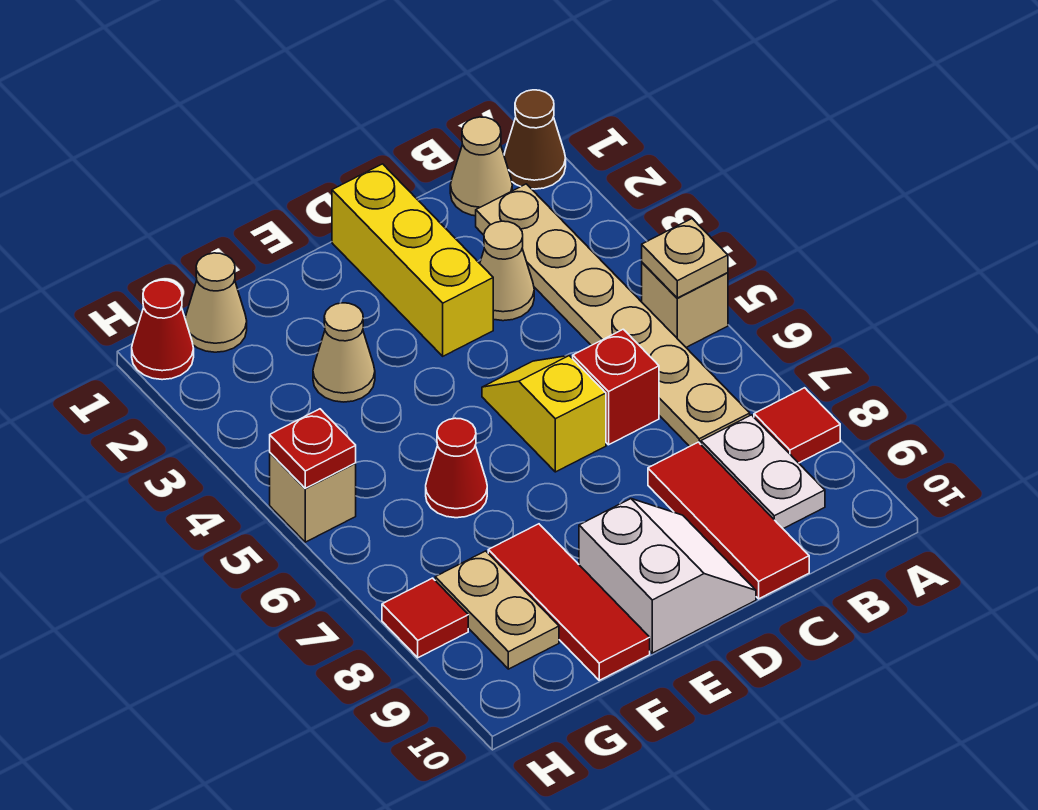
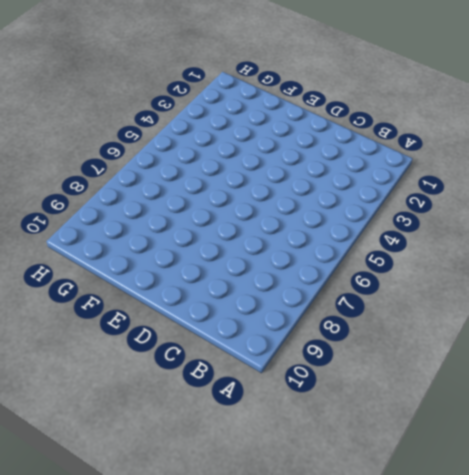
none -> brown 1x1 cone [504,90,566,189]
none -> tan 1x1 brick [642,263,728,347]
none -> red 1x1 tile [754,388,840,463]

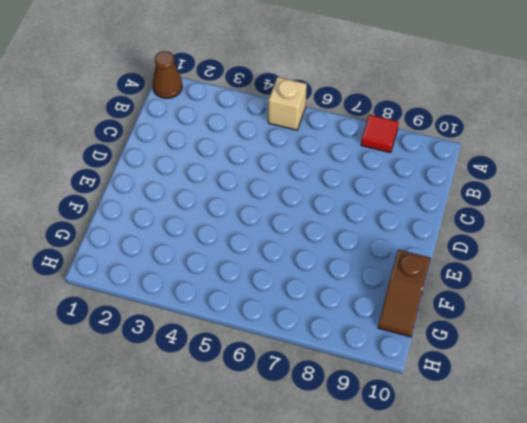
brown 1x2 slope [378,249,431,337] -> red 1x3 tile [488,524,650,680]
none -> tan 1x1 cone [450,117,512,216]
none -> tan 1x6 plate [476,184,750,446]
none -> white 1x2 plate [701,415,825,529]

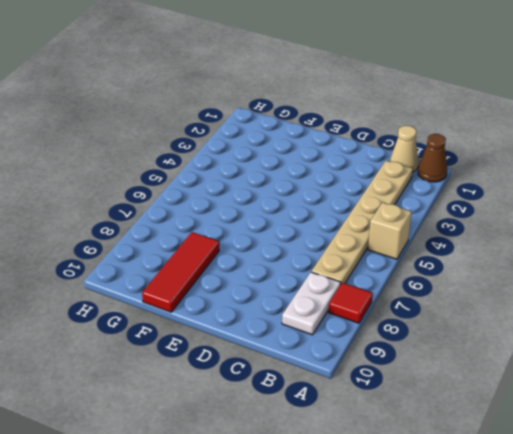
none -> tan 1x1 cone [480,221,534,321]
none -> red 1x1 brick [573,329,659,445]
none -> red 1x3 tile [648,442,809,599]

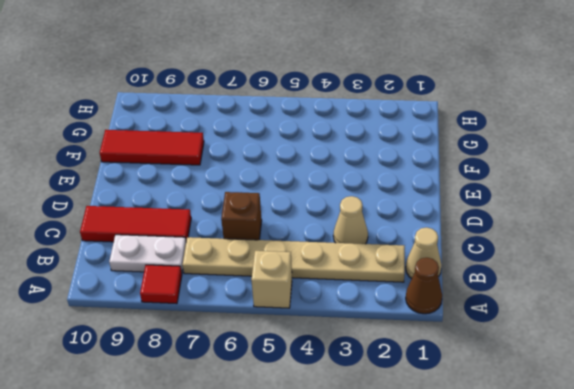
brown 1x1 brick [221,192,262,240] -> red 1x1 brick [573,329,659,445]
none -> yellow 1x3 brick [332,164,493,356]
none -> yellow 1x2 slope [482,356,606,472]
none -> white 2x2 slope [579,499,756,653]

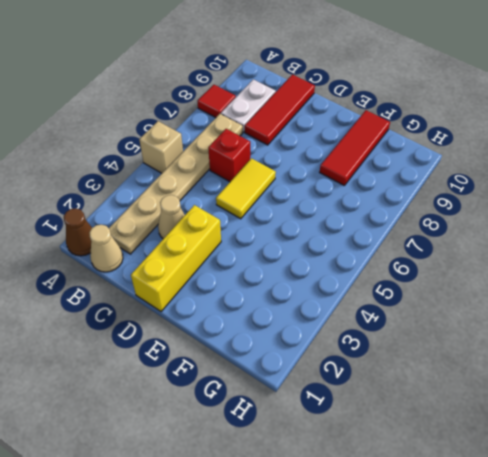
yellow 1x2 tile [216,158,276,219] -> yellow 1x2 slope [482,356,606,472]
none -> white 2x2 slope [579,499,756,653]
none -> tan 1x1 cone [313,303,375,402]
none -> red 1x1 cone [426,418,487,518]

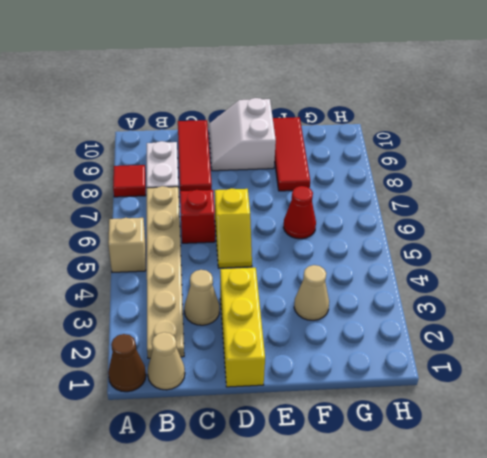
none -> tan 1x1 cone [185,253,247,352]
none -> tan 1x2 plate [435,551,559,669]
none -> red 1x1 cone [132,280,194,380]

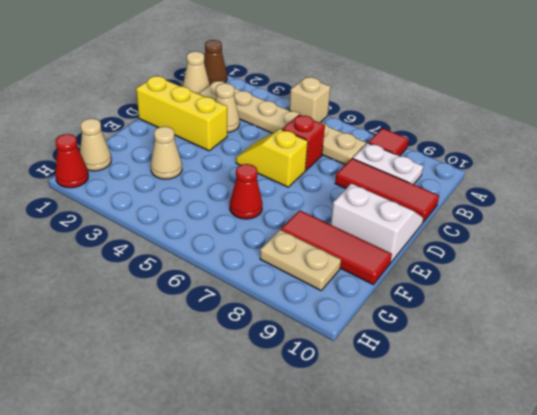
none -> tan 1x1 brick [270,453,356,542]
none -> red 1x1 tile [382,578,468,658]
none -> tan 1x1 plate [642,219,728,298]

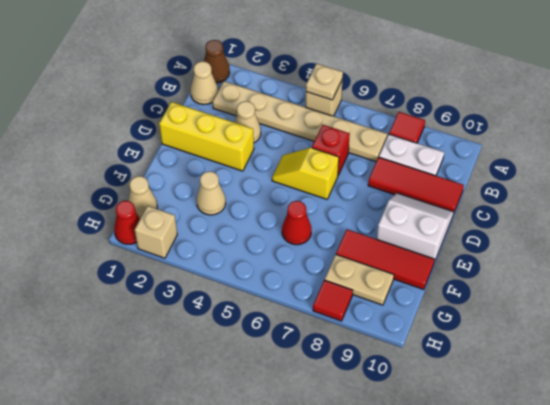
tan 1x1 brick [135,206,177,258] -> tan 1x1 brick moved to [270,453,356,542]
none -> red 1x1 plate [270,409,356,488]

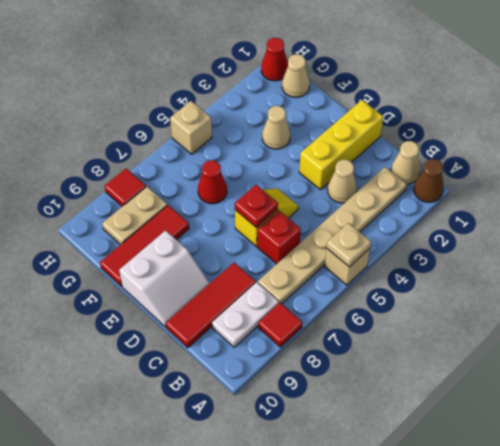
red 1x1 plate [235,185,278,228] -> red 1x1 plate moved to [270,409,356,488]

